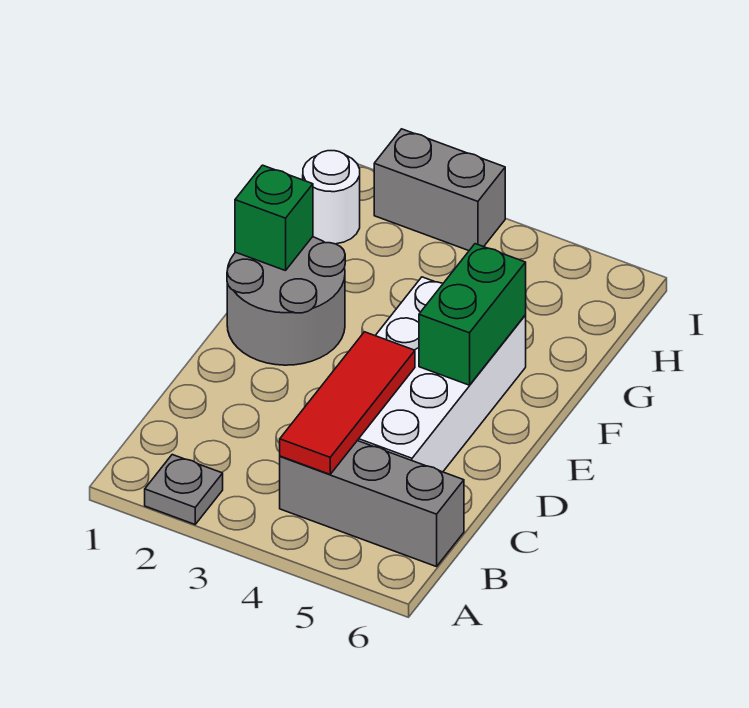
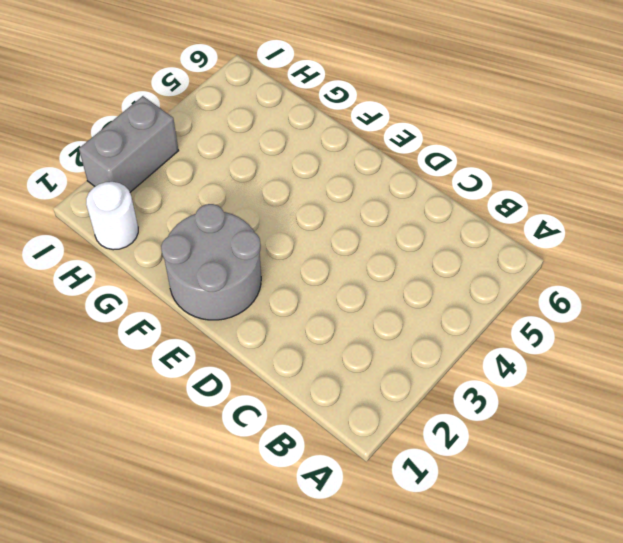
none -> grey 1x1 plate [145,455,223,524]
none -> grey 1x3 brick [280,441,464,567]

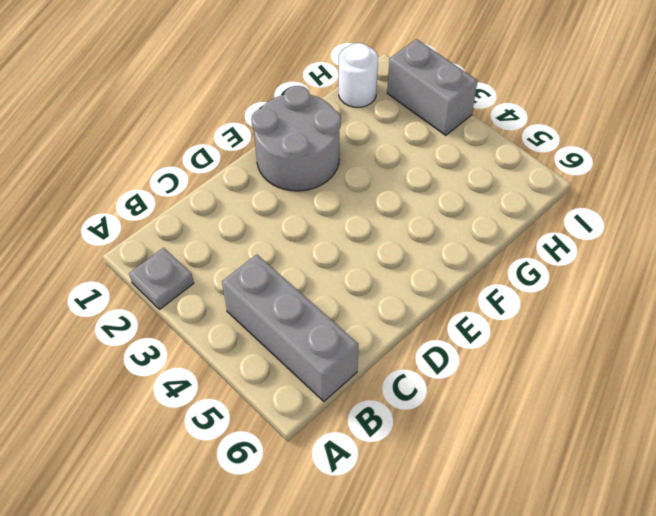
none -> white 2x4 brick [357,277,526,472]
none -> red 1x3 tile [280,332,415,474]

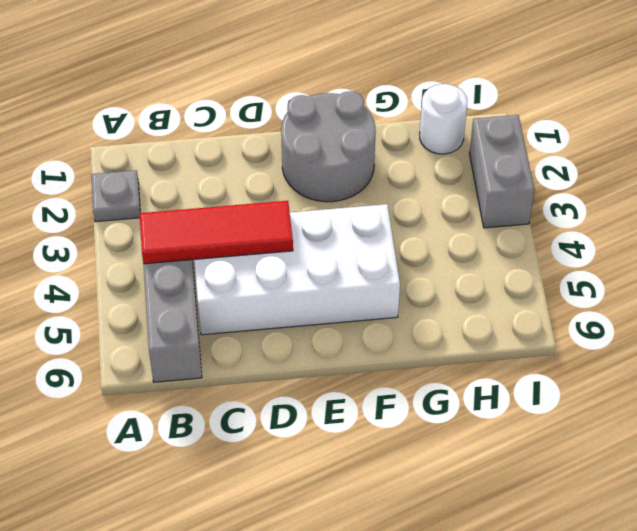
none -> green 1x2 brick [419,244,526,385]
none -> green 1x1 brick [235,165,313,271]

